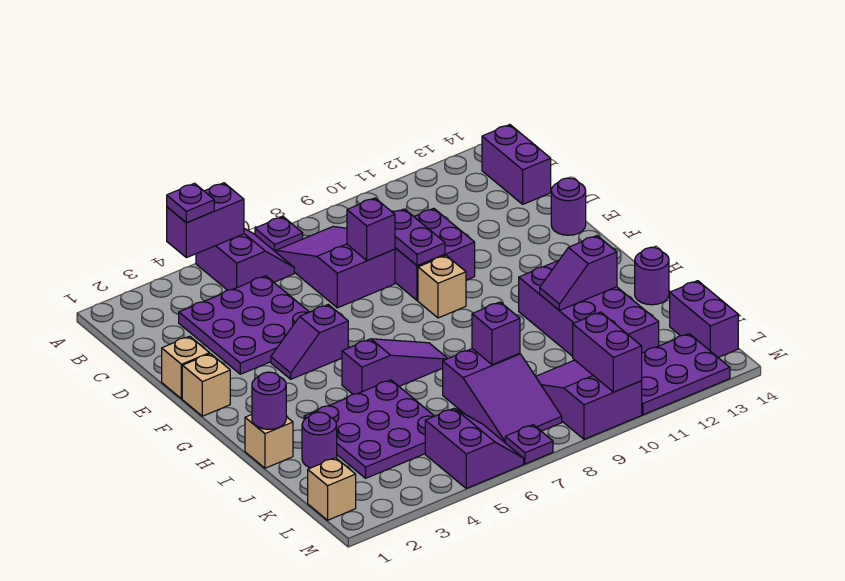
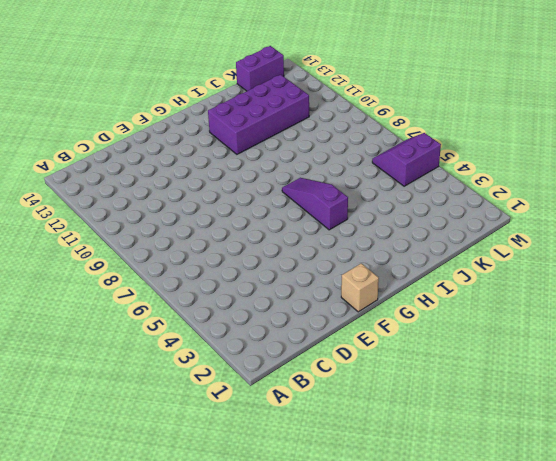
none -> purple 2x2 slope [196,229,294,290]
none -> purple 1x1 plate [255,217,303,252]
none -> purple 2x3 slope [276,226,395,308]
none -> purple 1x2 brick [482,125,551,204]

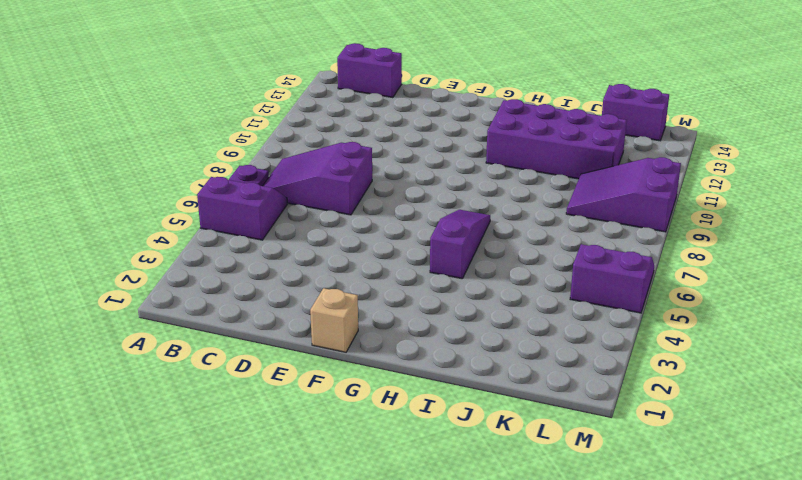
none -> purple 3x3 plate [179,276,309,374]
none -> purple 2x2 brick [395,208,475,301]
none -> tan 1x1 brick [162,336,210,399]
none -> purple 1x1 round brick [551,178,586,235]

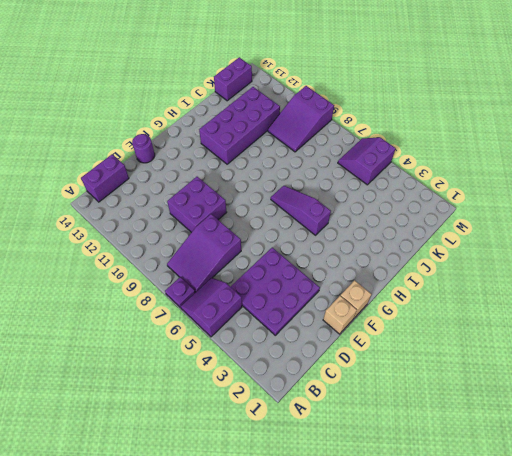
none -> purple 1x2 slope [271,305,348,379]
none -> tan 1x1 brick [418,256,466,318]
none -> tan 1x1 brick [245,415,293,468]
none -> purple 3x3 plate [304,380,434,478]

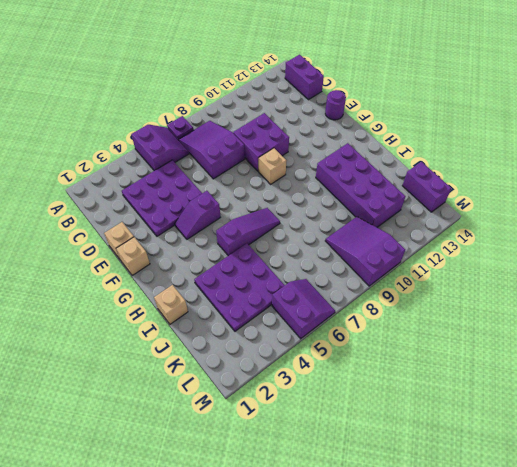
none -> purple 1x1 round brick [635,247,669,305]
none -> purple 1x1 round brick [302,412,337,468]
none -> purple 2x3 slope [443,349,562,442]
none -> tan 1x1 brick [308,458,356,520]

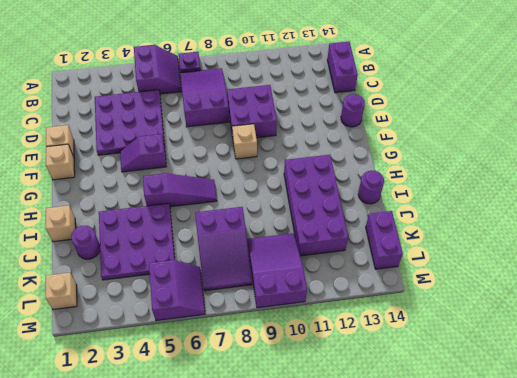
none -> purple 2x3 plate [642,334,730,415]
none -> purple 1x1 plate [505,425,553,464]
none -> purple 1x2 brick [167,183,244,258]
none -> purple 1x1 brick [347,198,395,261]

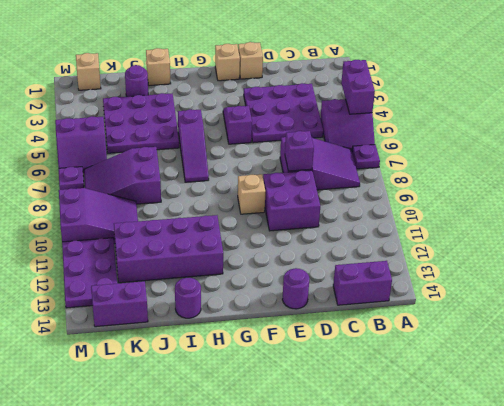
none -> purple 1x2 plate [393,209,445,266]
none -> purple 1x1 round brick [252,372,286,429]
none -> purple 1x2 slope [540,236,617,310]
none -> purple 1x1 brick [472,302,520,365]

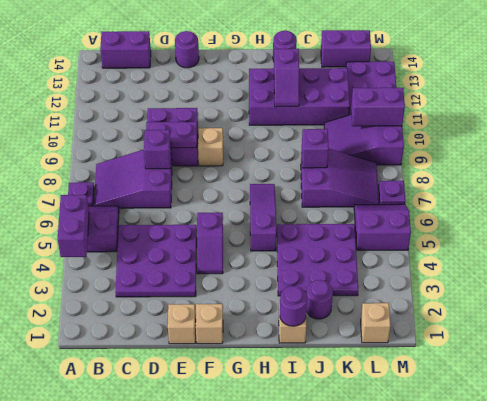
none -> purple 1x1 plate [167,183,214,223]

